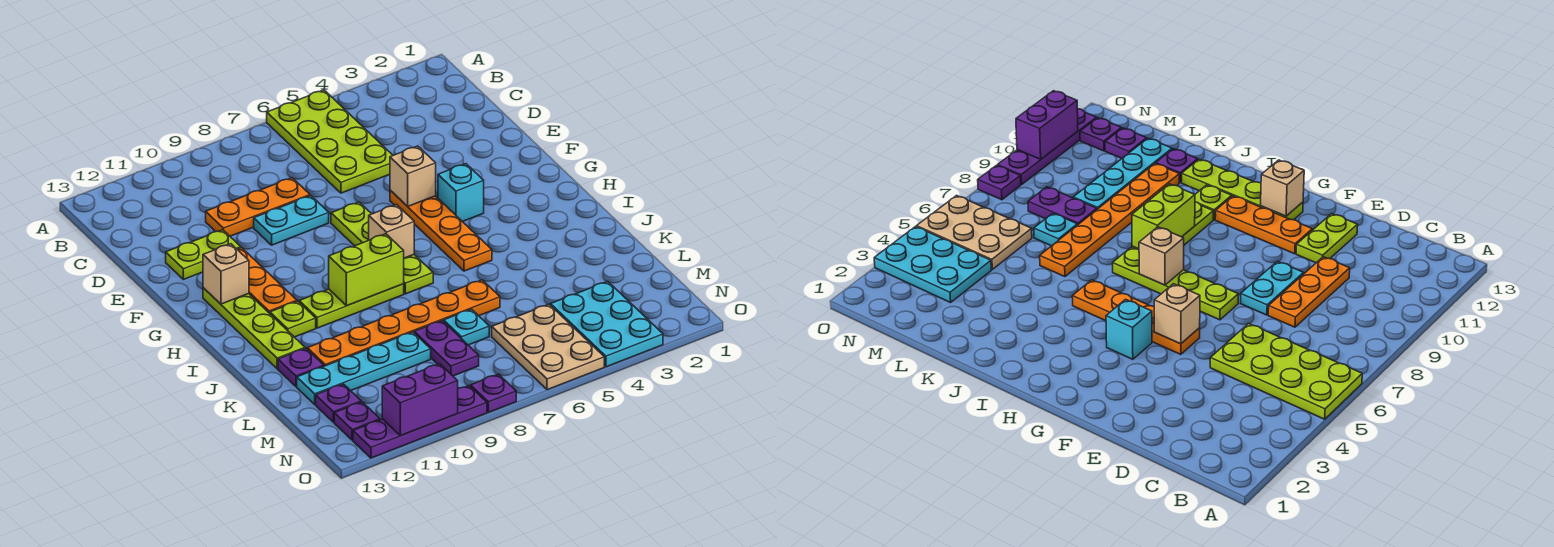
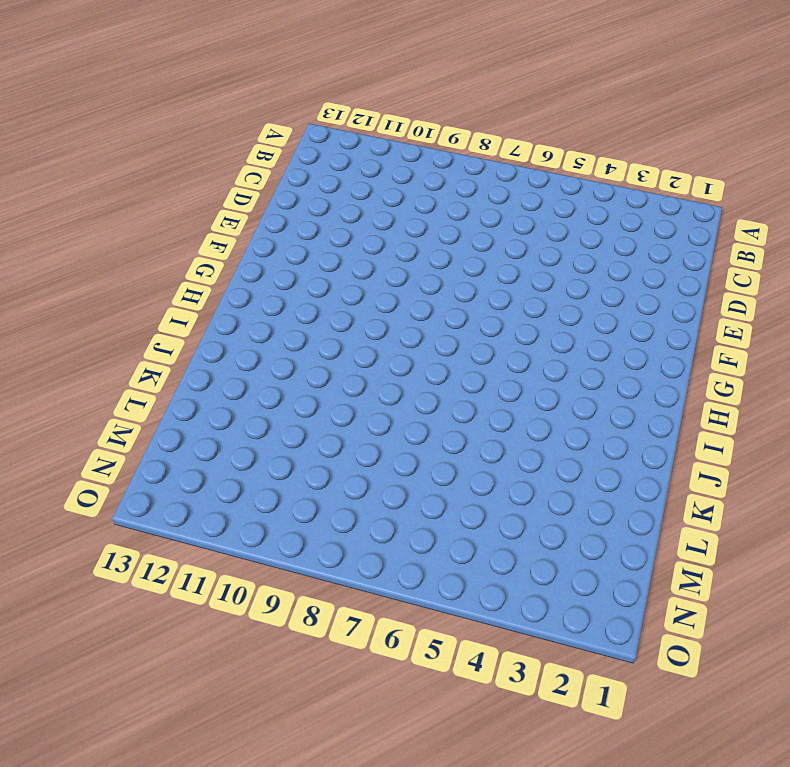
none -> lime 2x4 plate [267,90,393,193]
none -> orange 1x3 plate [206,178,310,236]
none -> cyan 1x2 plate [254,196,329,245]

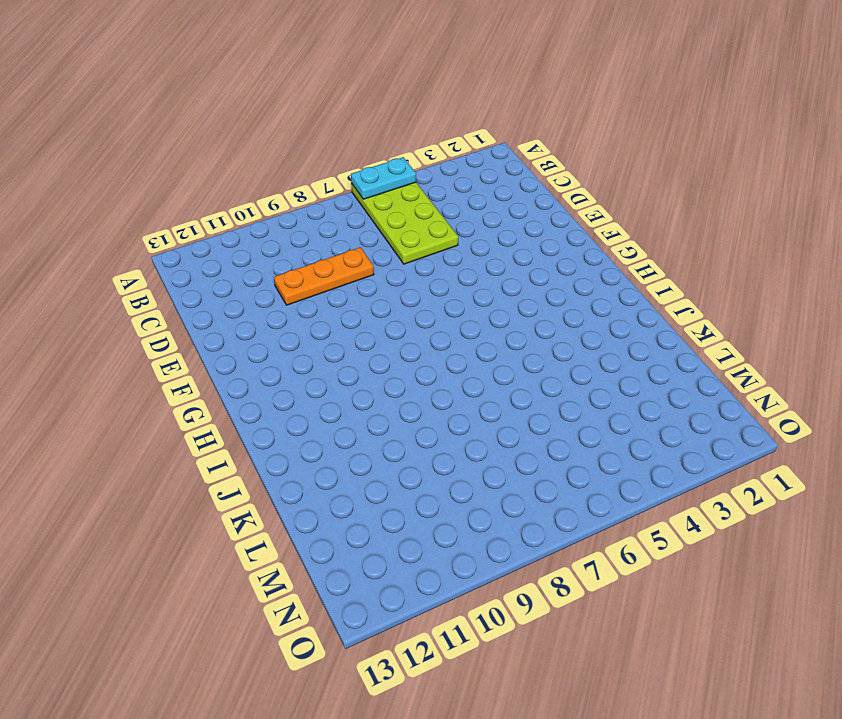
cyan 1x2 plate [351,157,416,199] -> cyan 1x2 plate moved to [254,196,329,245]
none -> lime 1x2 plate [166,230,241,279]
none -> orange 1x4 plate [390,190,492,271]
none -> lime 1x4 plate [331,202,433,294]

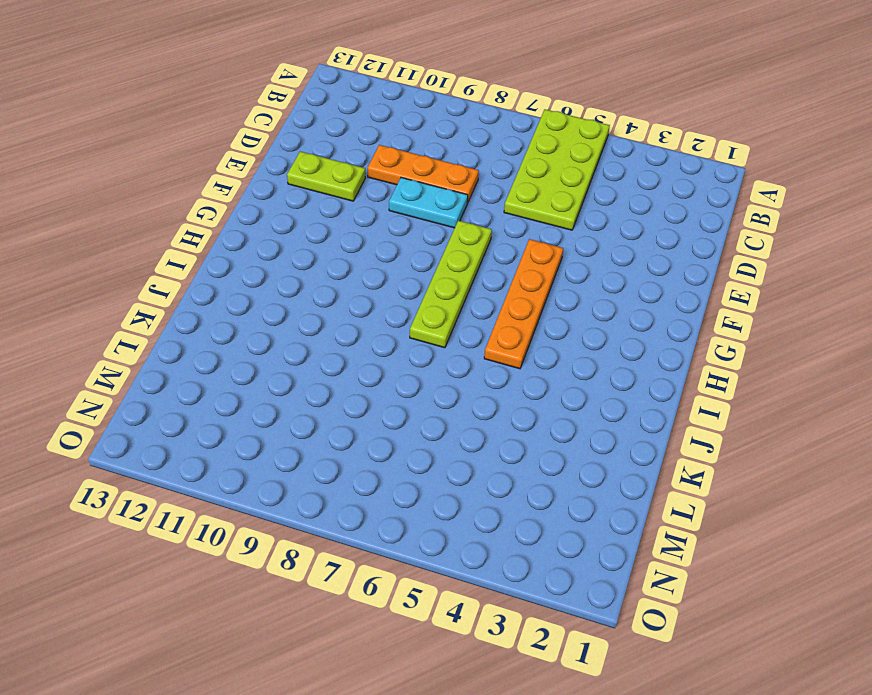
none -> orange 1x3 plate [237,248,297,313]
none -> cyan 1x1 brick [438,164,484,222]
none -> lime 1x4 plate [203,288,305,369]

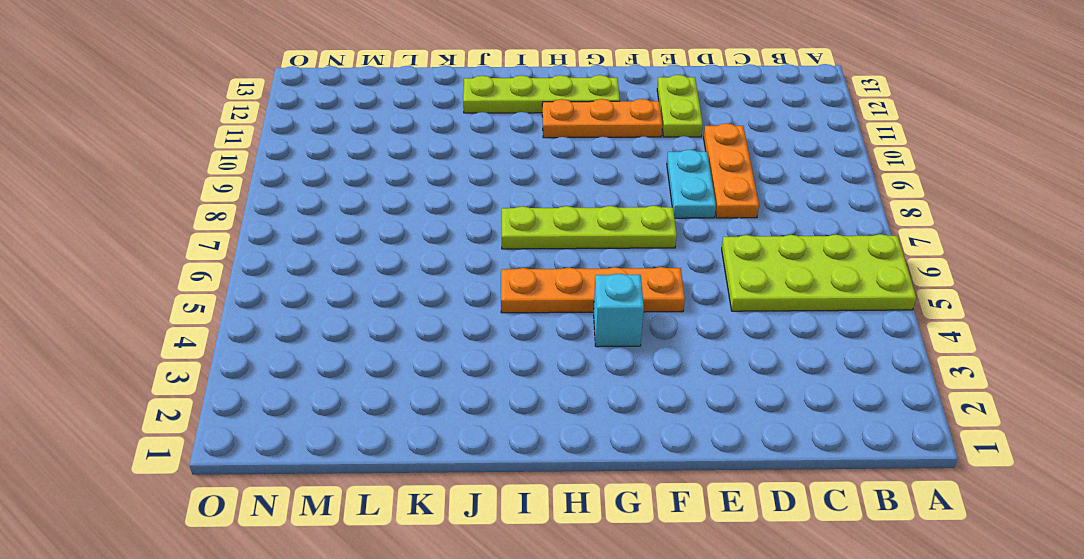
none -> lime 1x3 plate [299,284,404,328]
none -> lime 1x1 plate [270,301,316,337]
none -> orange 1x6 plate [307,280,500,366]

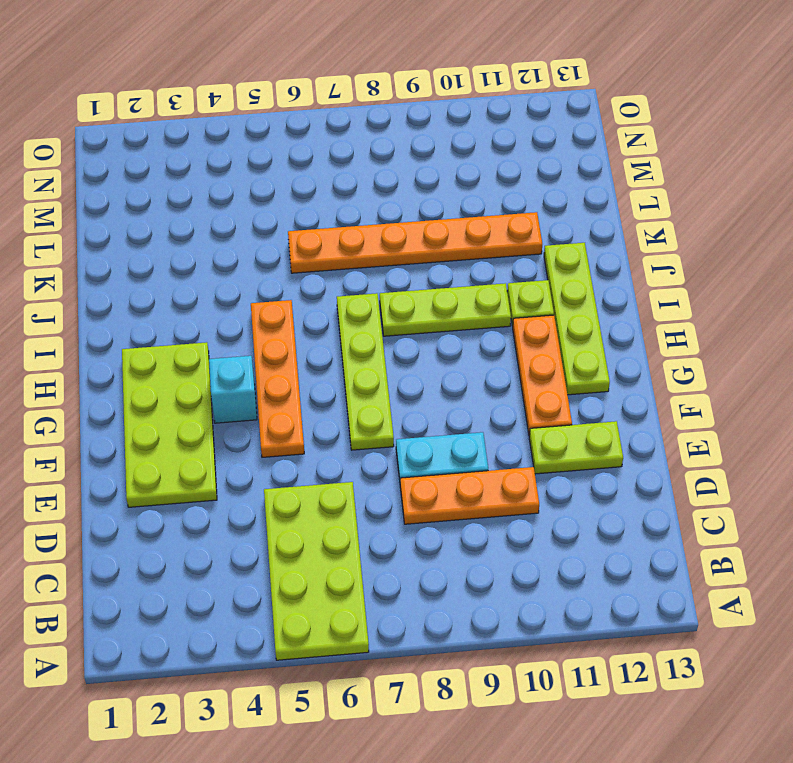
lime 2x4 plate [122,342,217,507] -> none
none -> purple 1x1 plate [278,348,324,387]
none -> cyan 1x1 plate [444,309,489,345]
none -> purple 1x2 plate [414,321,479,376]

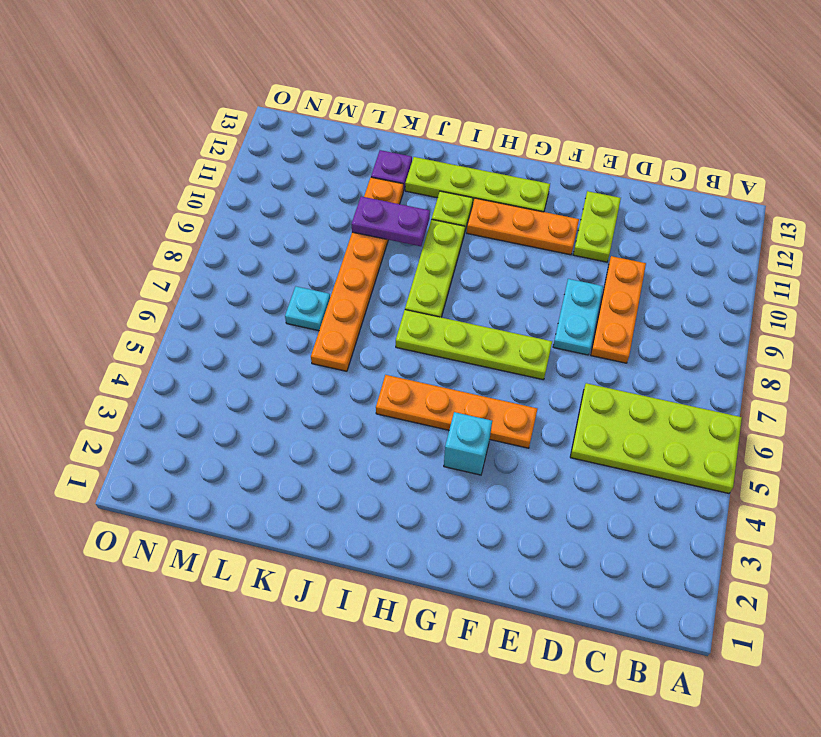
purple 1x2 plate [351,196,430,246] -> purple 1x2 plate moved to [414,321,479,376]
none -> cyan 1x4 plate [297,332,431,404]
none -> cyan 2x3 plate [550,281,663,367]
none -> tan 2x3 plate [492,304,604,390]

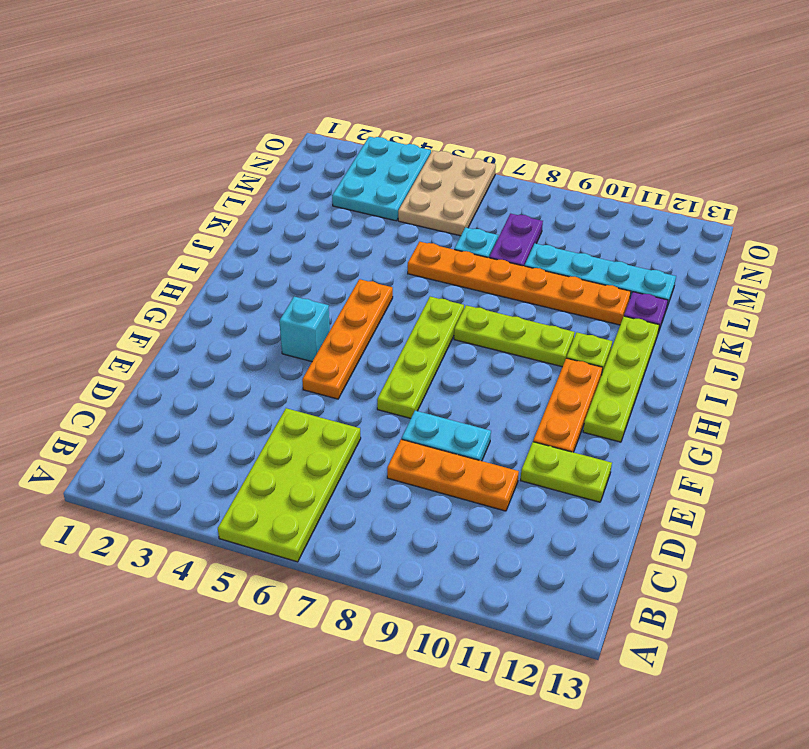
none -> purple 1x1 plate [316,384,361,422]
none -> purple 1x1 plate [334,402,380,440]
none -> purple 1x1 plate [471,374,516,412]

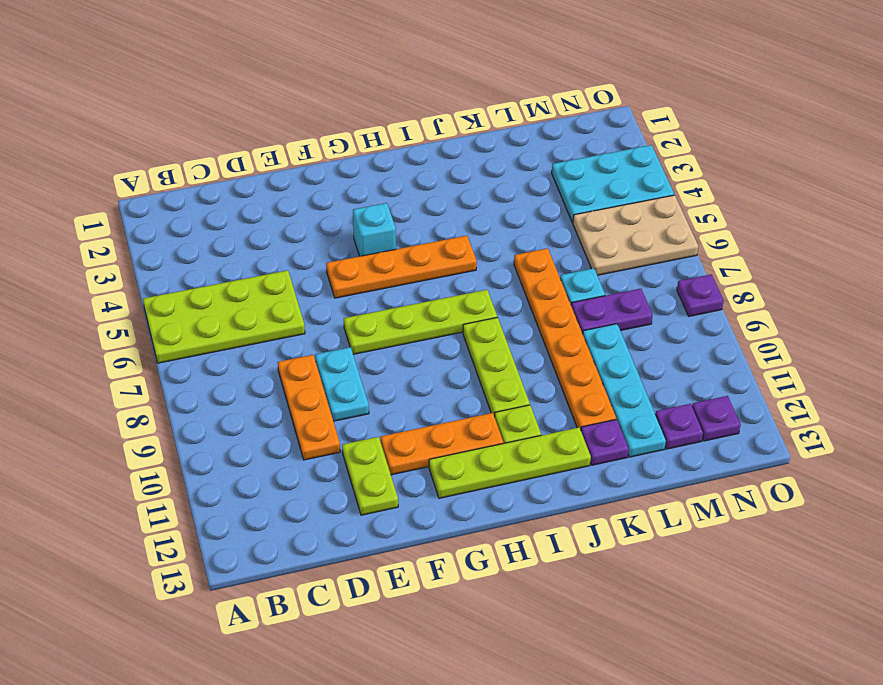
none -> purple 1x4 plate [353,386,487,458]
none -> tan 1x1 brick [390,146,436,206]
none -> tan 1x1 brick [203,244,249,304]

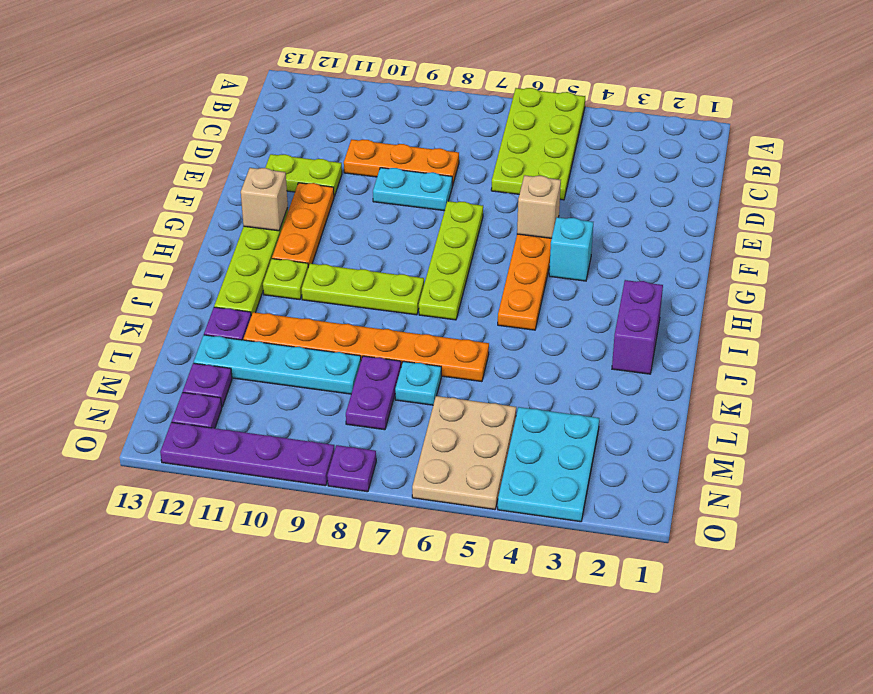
purple 1x2 brick [612,280,663,374] -> purple 1x2 brick turned to [382,364,458,436]
none -> tan 1x1 brick [369,205,414,258]
none -> lime 1x2 brick [329,234,404,306]

